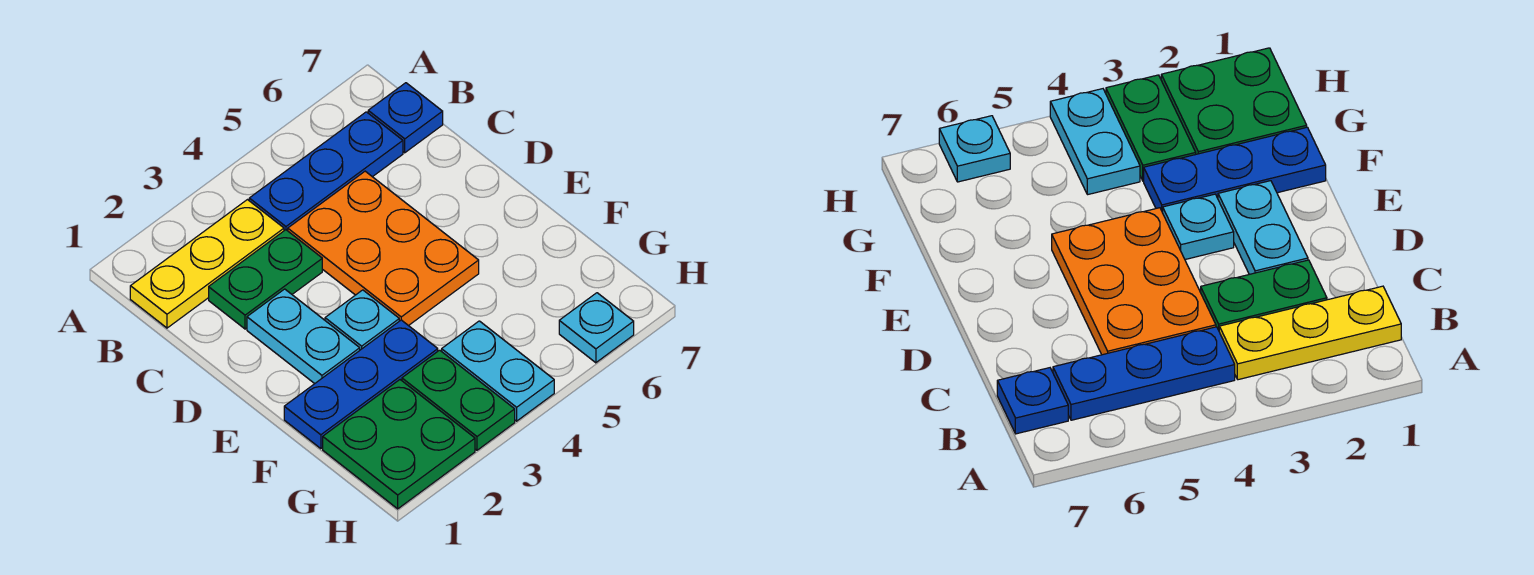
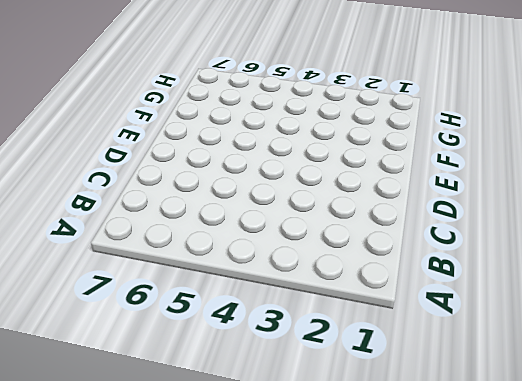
none -> yellow 1x3 plate [130,200,284,328]
none -> blue 1x3 plate [249,112,403,231]
none -> blue 1x1 plate [368,83,443,153]

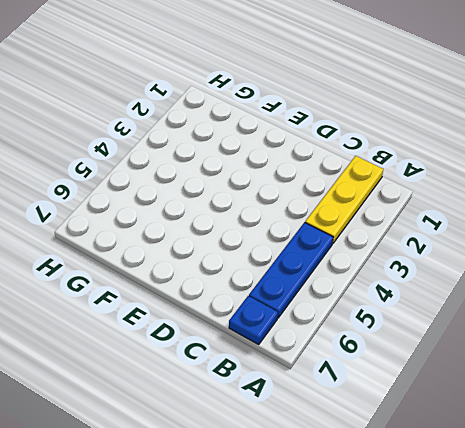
none -> green 1x2 plate [209,230,322,329]
none -> orange 2x3 plate [288,171,479,326]
none -> cyan 1x2 plate [247,289,360,384]

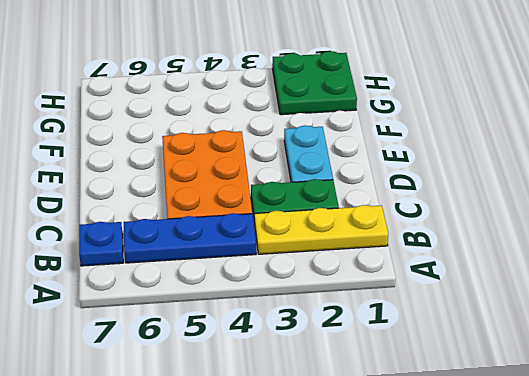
none -> cyan 1x1 plate [325,290,399,350]
none -> blue 1x3 plate [284,320,438,449]
none -> green 1x2 plate [402,350,515,450]

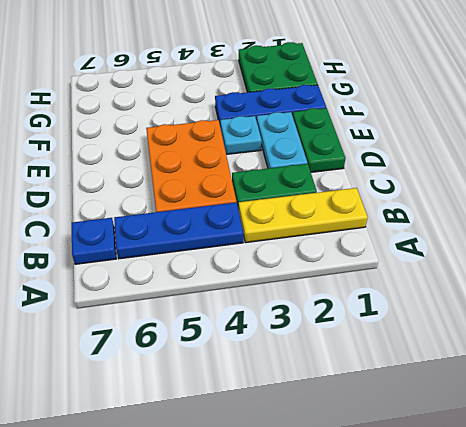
green 1x2 plate [293,108,346,172] -> green 1x2 plate moved to [402,350,515,450]
none -> cyan 1x2 plate [442,321,554,421]
none -> cyan 1x1 plate [559,293,634,363]

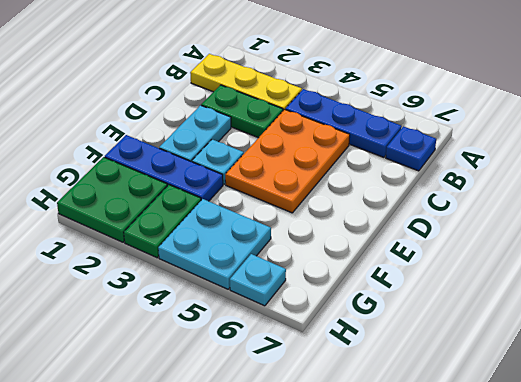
cyan 2x2 plate [158,199,271,289] -> cyan 1x2 plate [442,321,554,421]

